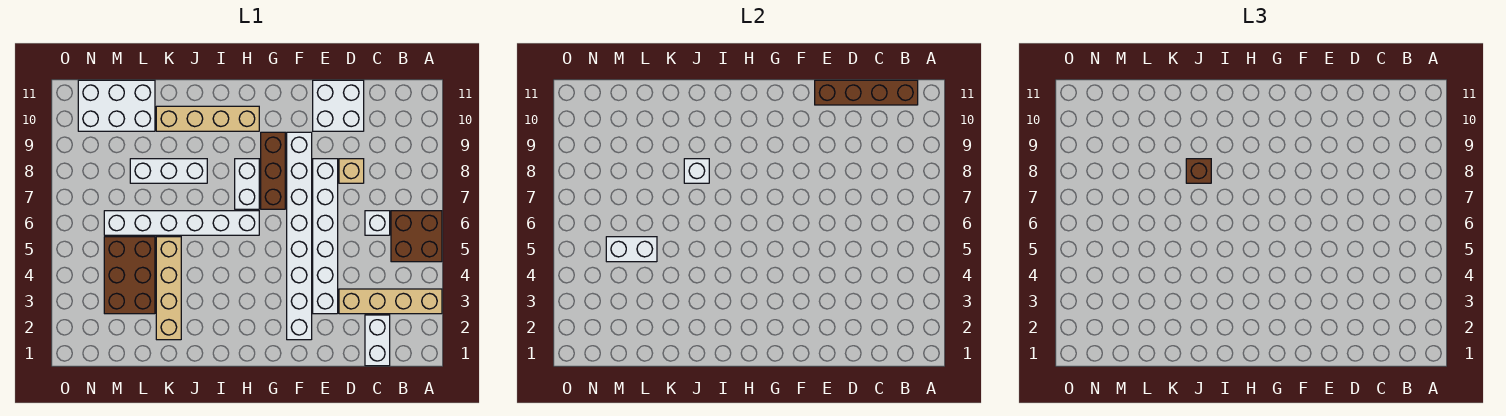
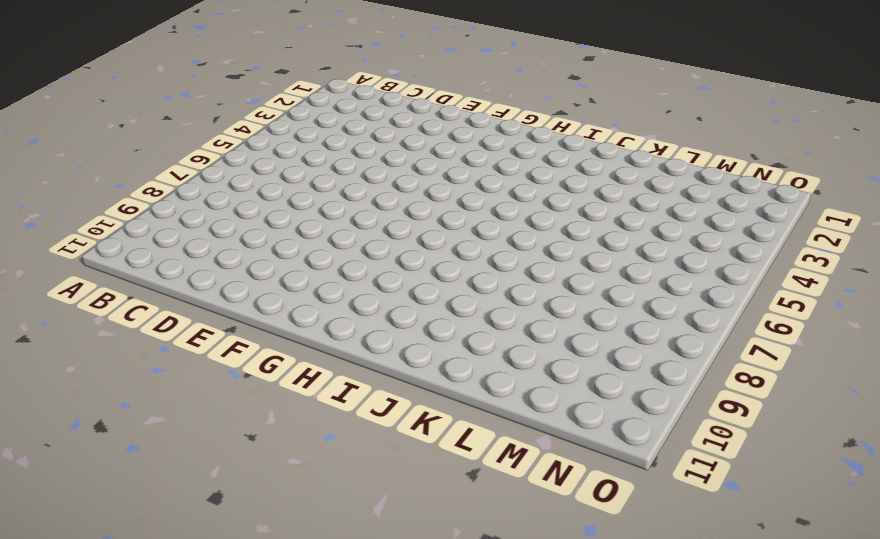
none -> tan 1x4 brick [339,289,442,314]
none -> brown 2x2 brick [391,211,442,262]
none -> white 1x2 brick [365,315,390,366]

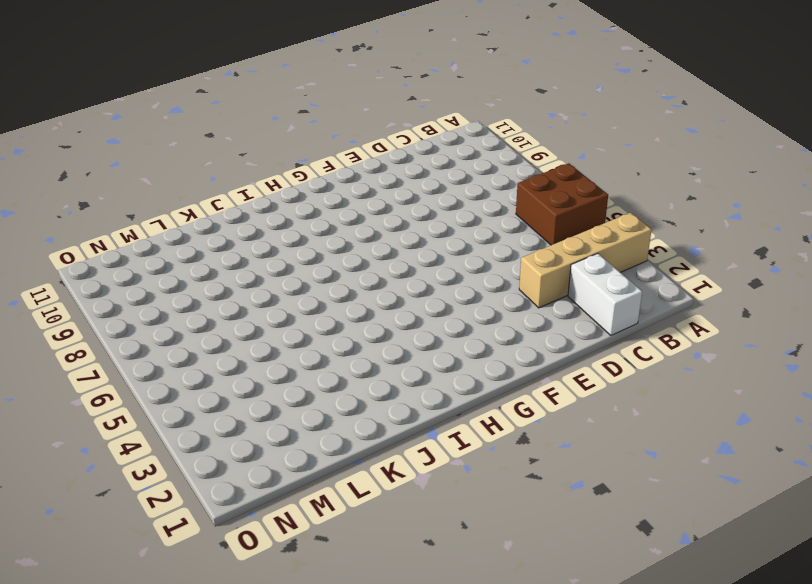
none -> white 1x1 brick [365,211,390,235]
none -> tan 1x1 brick [339,159,364,183]
none -> white 2x2 brick [313,80,364,131]

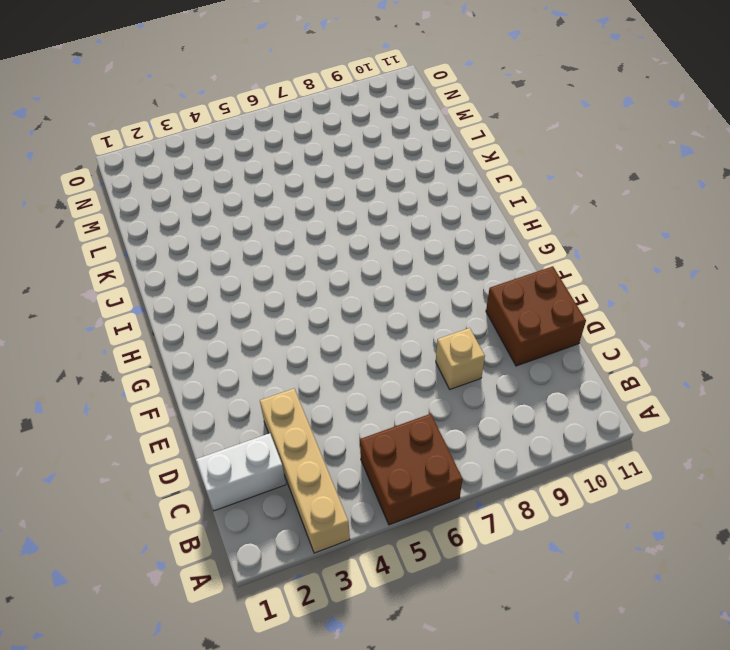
brown 2x2 brick [486,266,586,366] -> white 2x2 brick [313,80,364,131]
none -> white 1x1 brick [365,211,390,235]
none -> white 1x6 brick [313,159,338,314]
none -> white 1x8 brick [287,132,312,340]

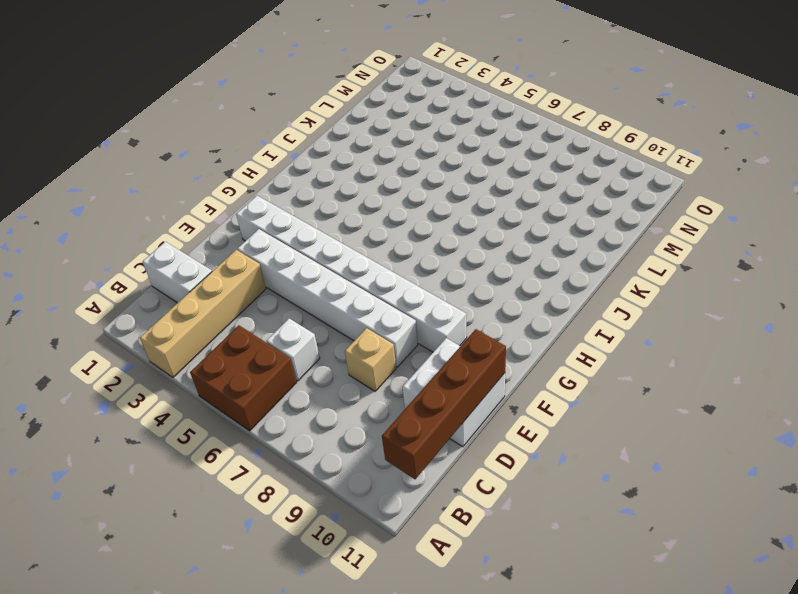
none -> brown 1x3 brick [261,132,285,209]
none -> white 1x6 brick [104,211,259,235]
none -> white 1x2 brick [235,159,259,209]

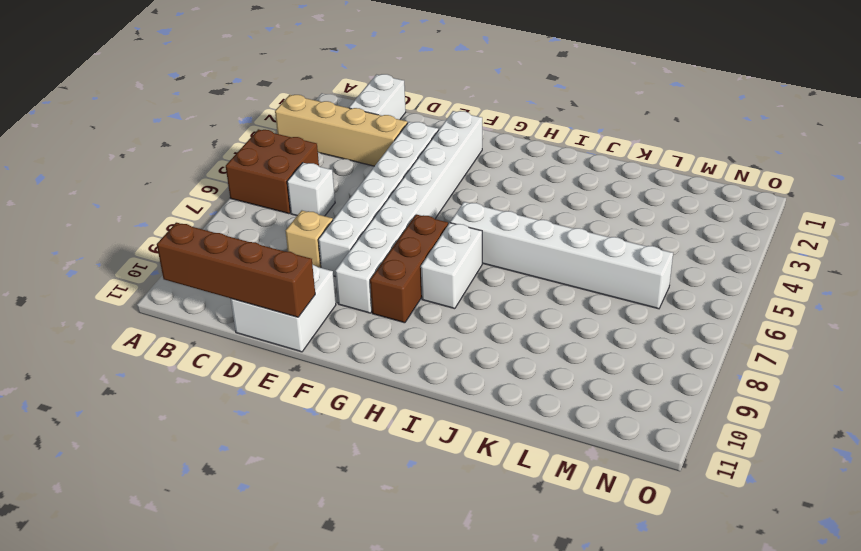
none -> tan 1x4 brick [156,106,259,131]
none -> white 1x3 brick [130,159,207,183]
none -> tan 1x4 brick [156,237,181,340]

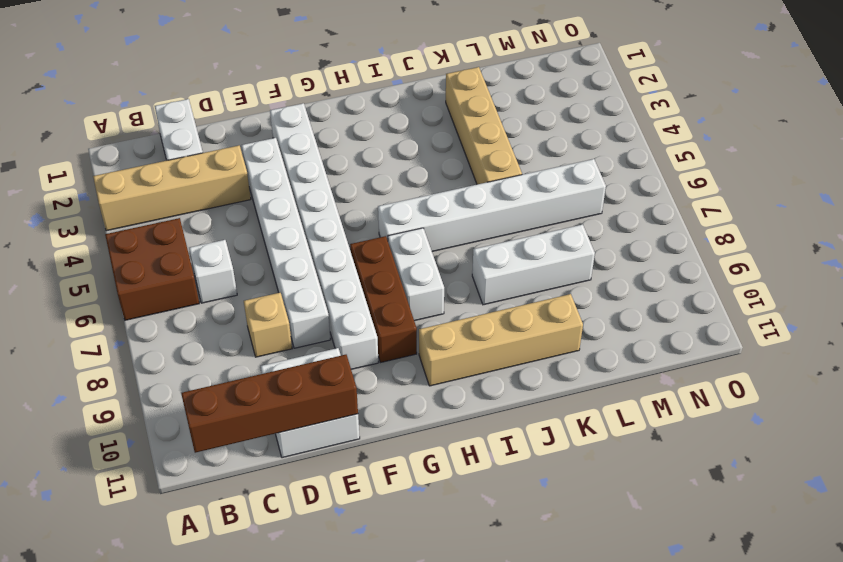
none -> brown 2x3 brick [104,237,155,314]
none -> white 2x3 brick [78,80,155,131]
none -> white 1x1 brick [684,159,709,183]

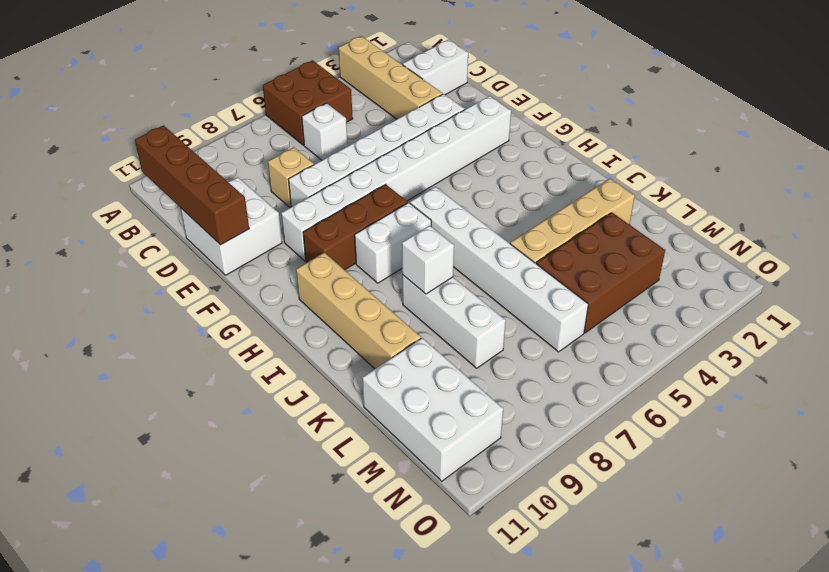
none -> white 1x2 brick [606,237,657,262]
none -> brown 1x1 brick [1186,159,1211,183]

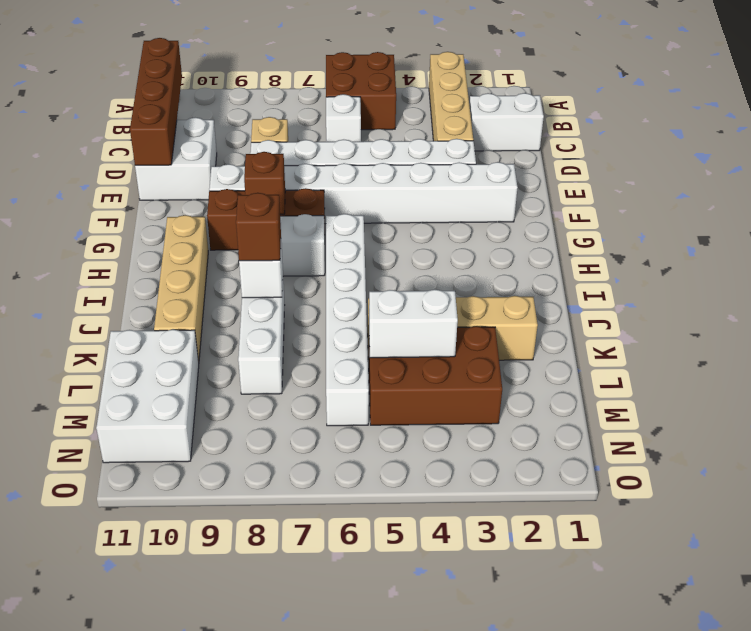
brown 1x1 brick [244,152,285,214] -> none
white 1x2 brick [369,289,458,358] -> white 1x2 brick turned to [606,237,657,262]

